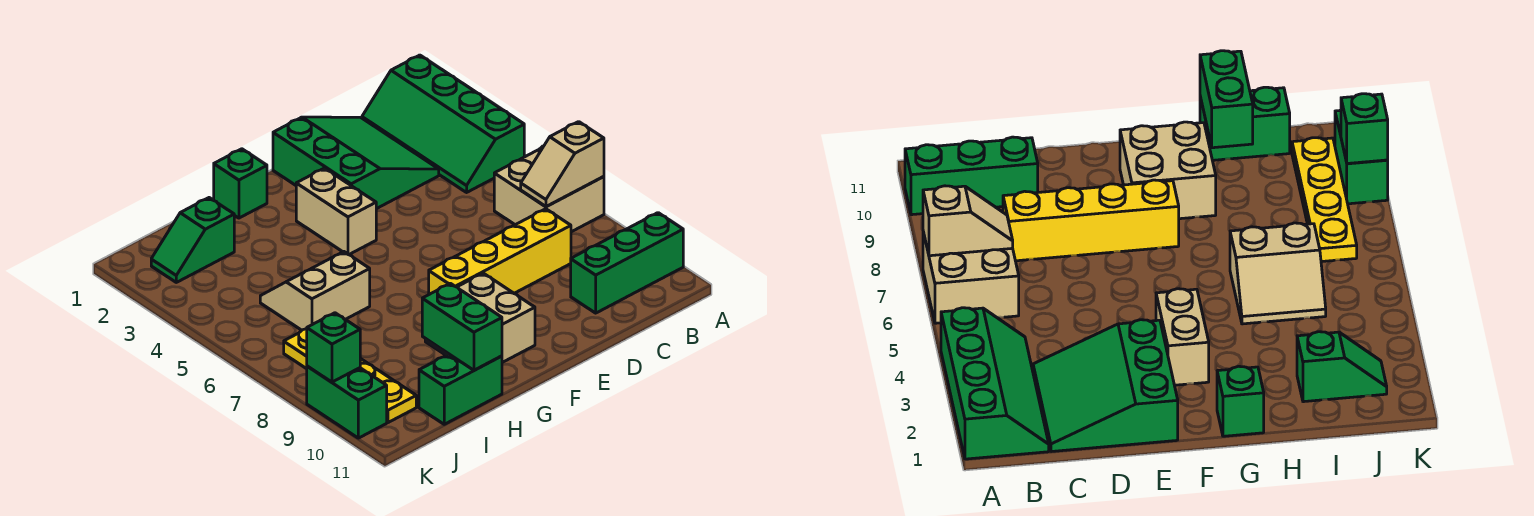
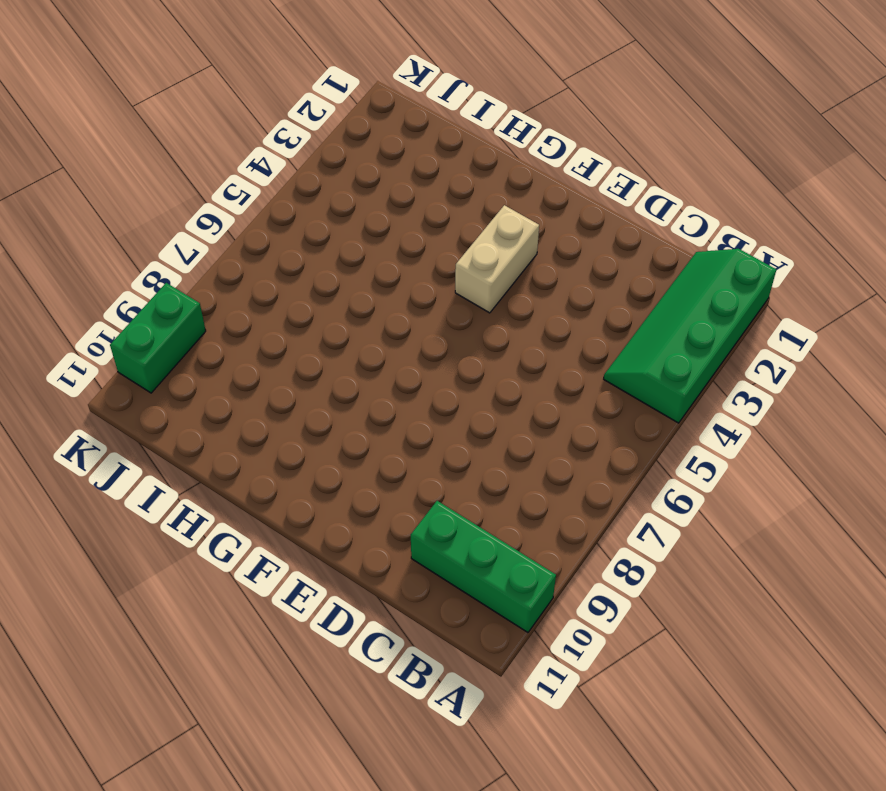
none -> tan 2x2 brick [494,146,604,232]
none -> green 3x3 slope [273,117,439,209]
none -> yellow 1x4 brick [429,209,571,294]

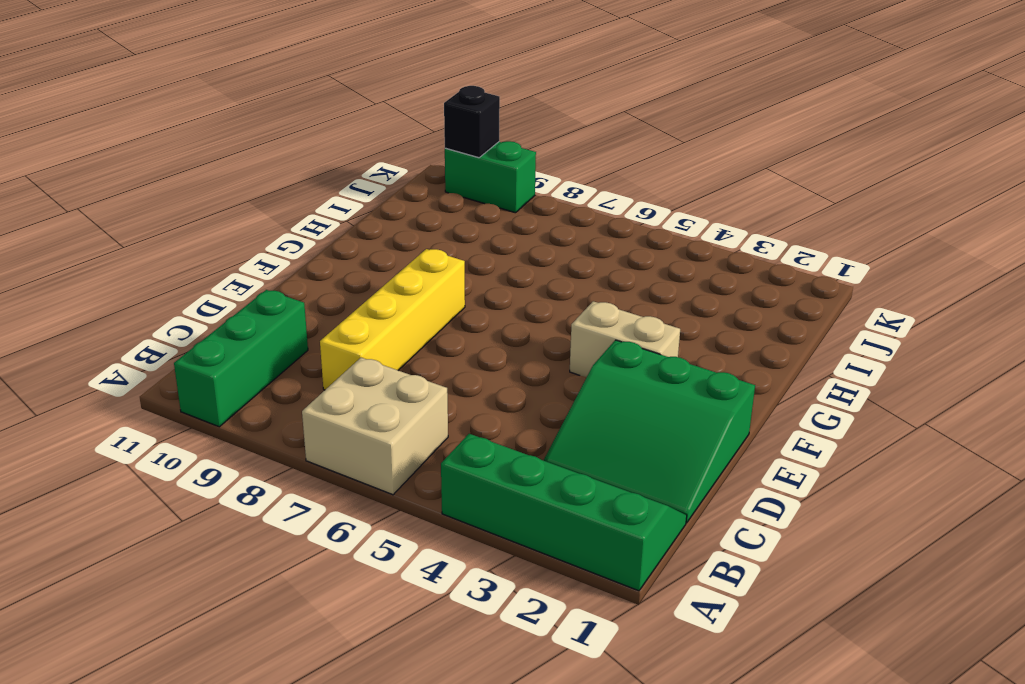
black 1x1 brick [444,86,500,158] -> none
none -> tan 2x2 brick [425,273,535,362]
none -> green 1x1 brick [214,149,267,218]
none -> tan 2x2 slope [260,252,370,330]

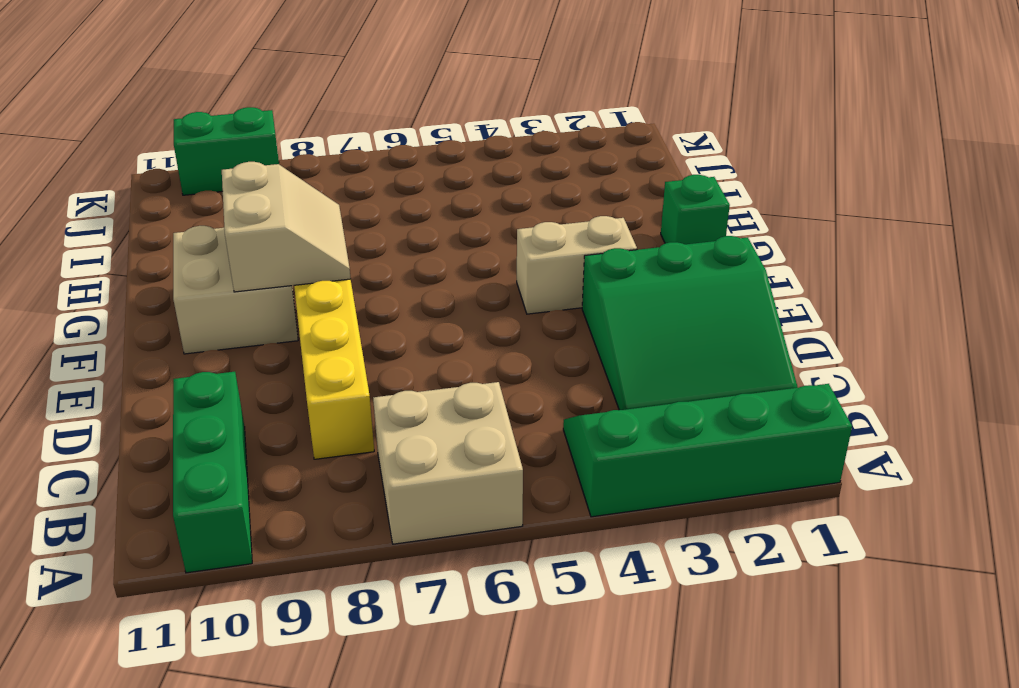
tan 2x2 slope [222,162,351,292] -> tan 2x2 slope moved to [260,252,370,330]
none -> green 1x2 brick [419,354,502,424]
none -> green 1x2 slope [151,198,234,282]
none -> yellow 1x4 plate [284,329,416,423]

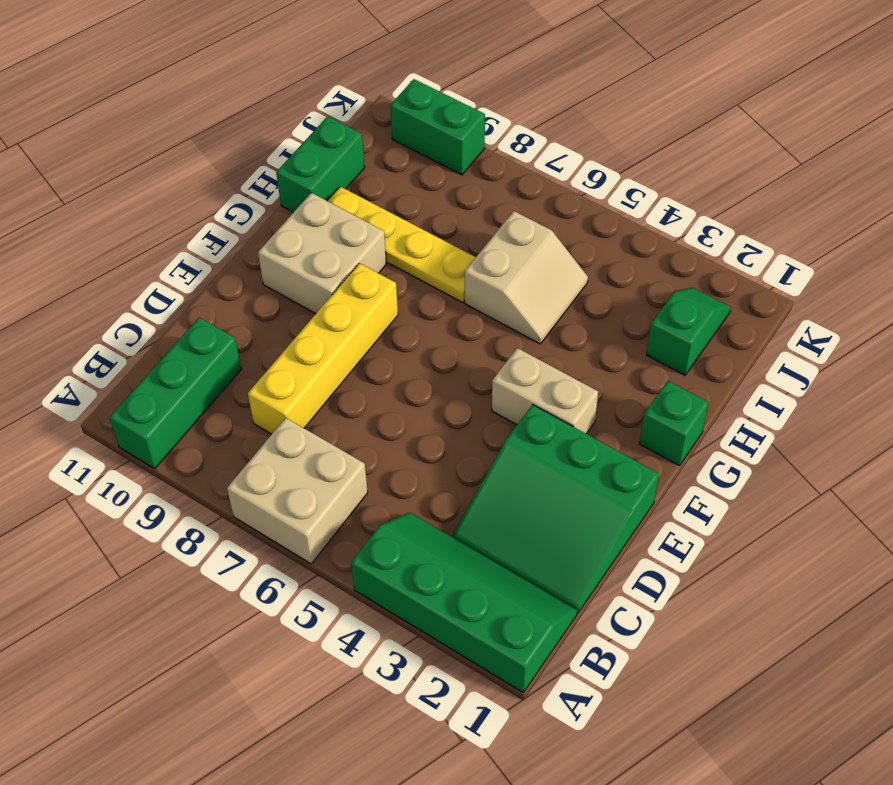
yellow 1x4 plate [327,186,476,303] -> yellow 1x4 plate moved to [284,329,416,423]
none -> tan 1x2 slope [521,122,604,207]
none -> green 1x2 brick [422,283,502,370]
none -> green 1x1 brick [307,313,360,382]

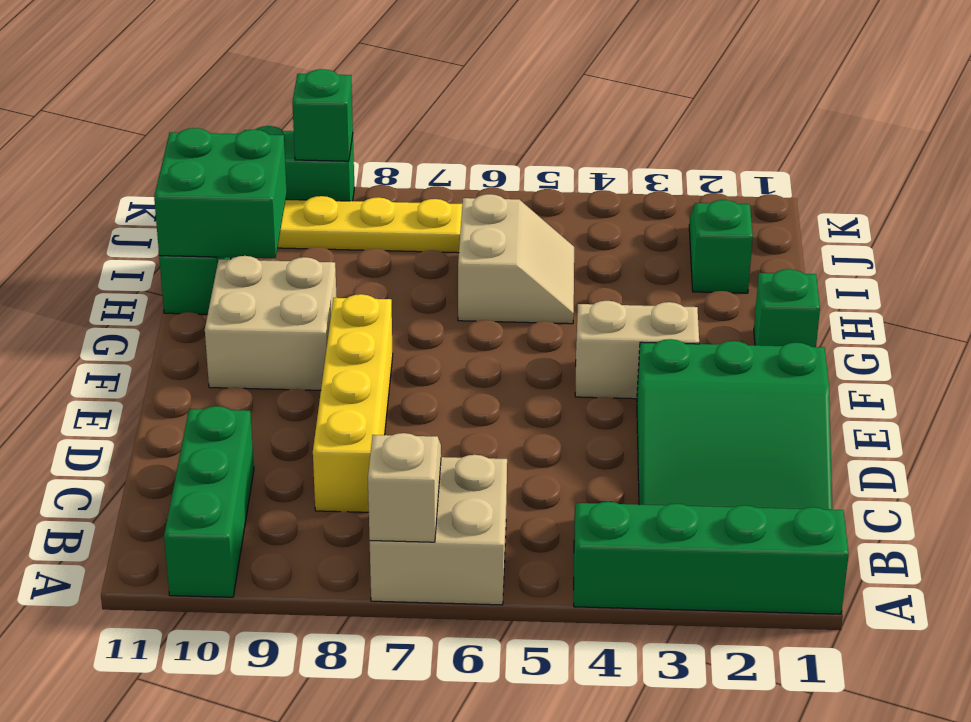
green 2x2 brick [154,128,287,258] -> green 1x2 brick [422,283,502,370]

